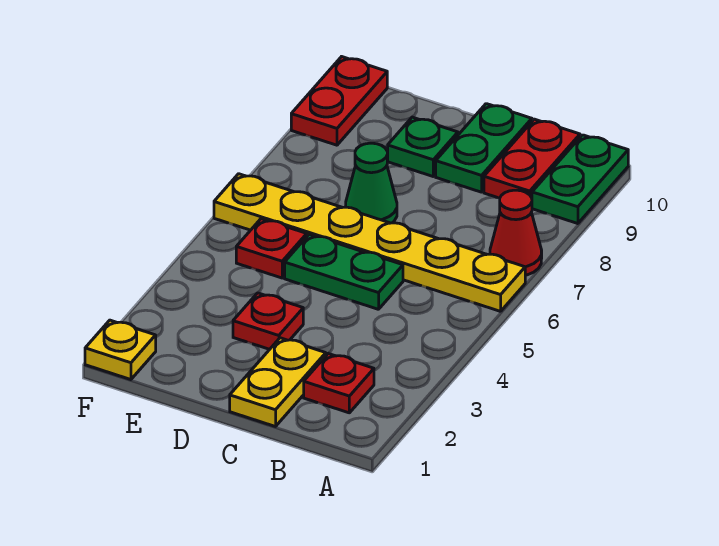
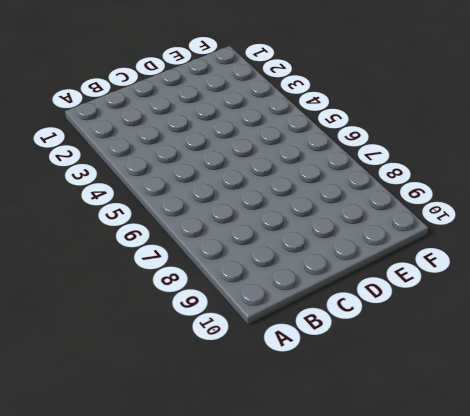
none -> yellow 1x6 plate [214,174,525,311]
none -> red 1x1 cone [490,190,542,275]
none -> green 1x2 plate [532,135,628,224]

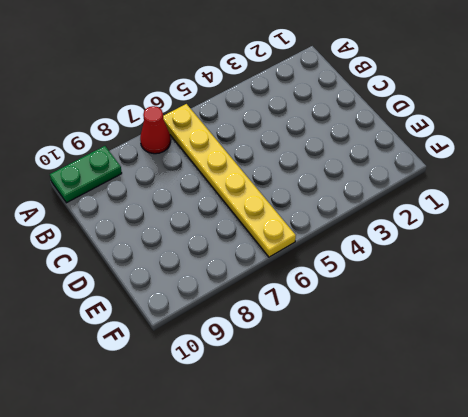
none -> red 1x1 plate [304,353,374,413]
none -> red 1x2 plate [484,119,580,198]
none -> yellow 1x2 plate [230,338,326,427]

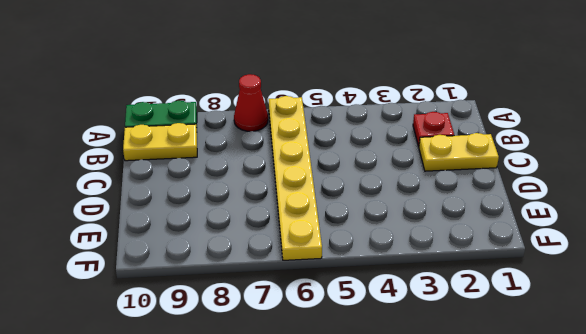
yellow 1x2 plate [123,123,197,161] -> red 1x2 plate [484,119,580,198]
none -> green 1x2 plate [285,234,403,309]
none -> green 1x2 plate [436,104,532,192]
none -> red 1x1 plate [233,293,303,349]

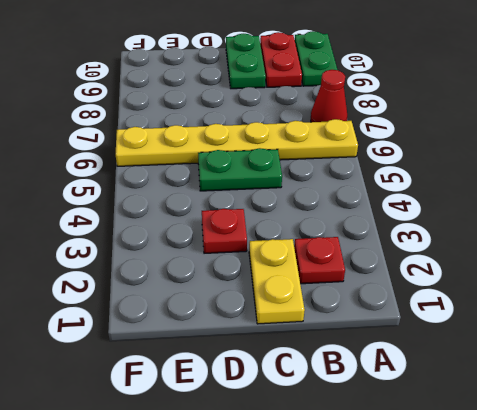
none -> green 1x1 cone [346,143,397,223]
none -> green 1x1 plate [388,117,458,176]
none -> red 1x1 plate [236,219,307,278]

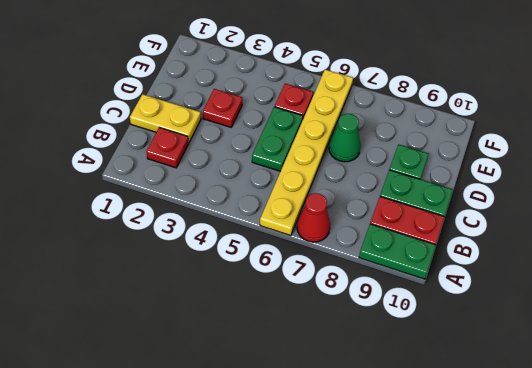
none -> yellow 1x1 plate [85,320,156,380]
none -> red 1x2 plate [291,57,387,145]

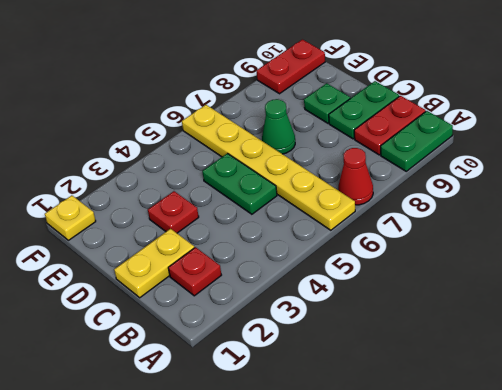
none -> red 1x1 plate [236,219,307,278]

